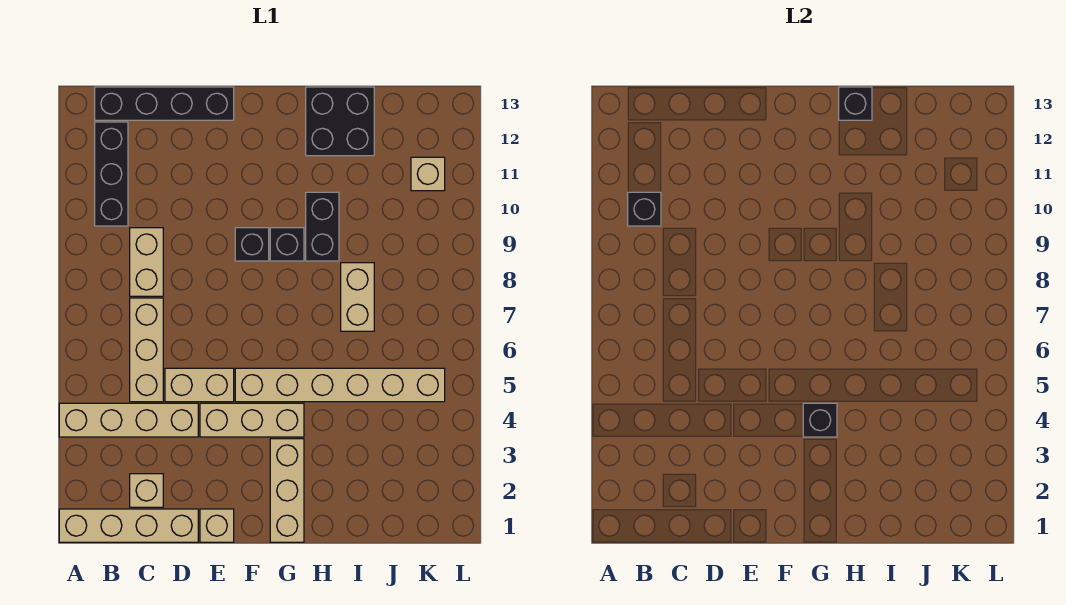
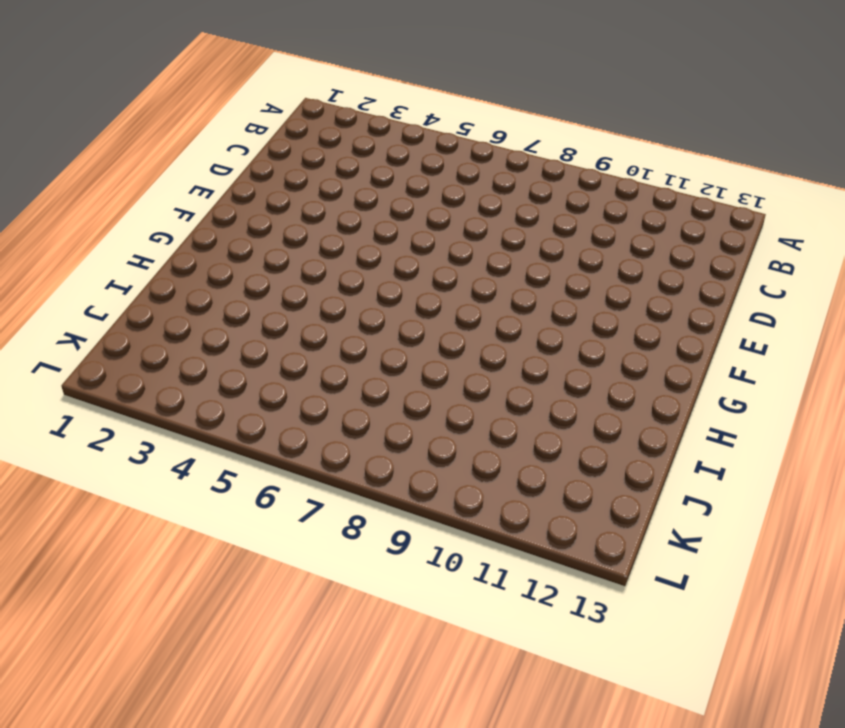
none -> tan 1x4 brick [59,509,198,542]
none -> tan 1x4 brick [59,403,198,437]
none -> black 1x3 brick [95,122,128,226]

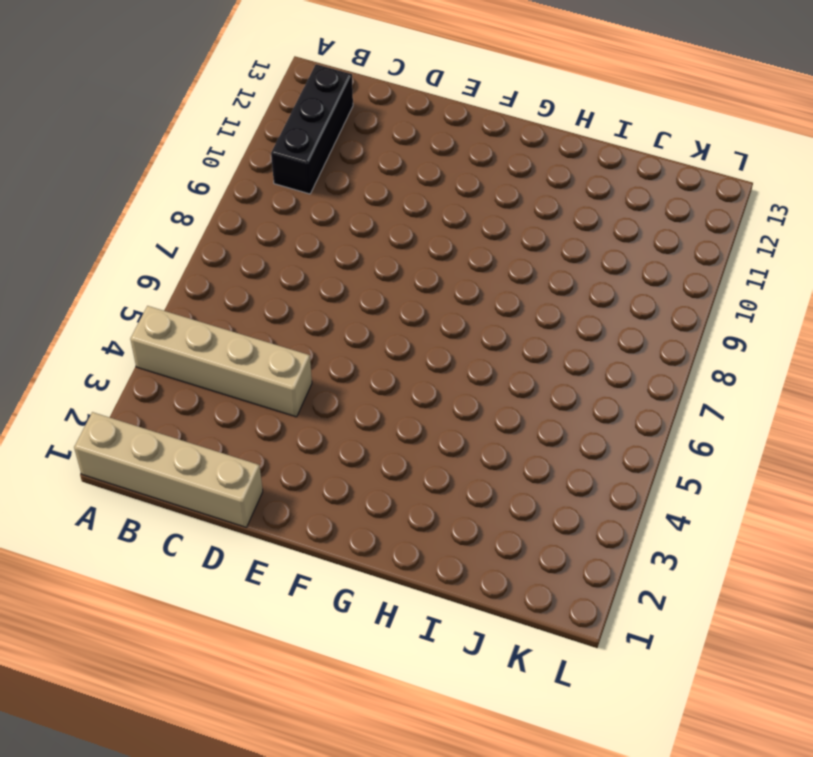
none -> black 1x4 brick [95,87,234,120]
none -> tan 1x1 brick [130,474,163,507]
none -> tan 1x3 brick [130,298,163,402]

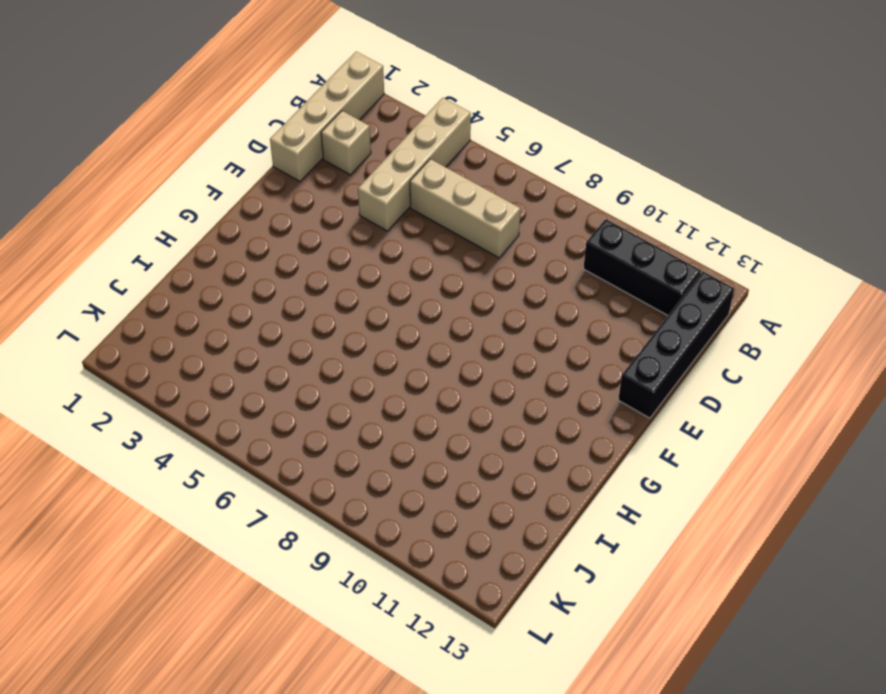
none -> tan 1x2 brick [130,228,163,296]
none -> tan 1x2 brick [165,368,234,402]
none -> tan 1x1 brick [200,509,234,542]

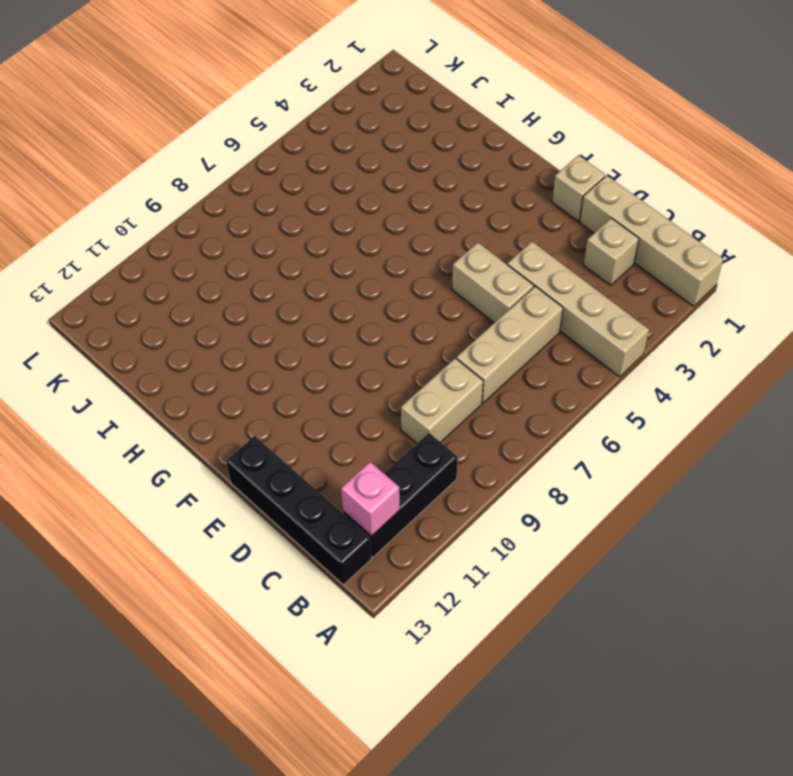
pink 1x1 brick [341,462,400,536] -> none
none -> tan 1x3 brick [200,403,304,437]
none -> tan 1x6 brick [235,368,445,402]
none -> black 1x1 brick [235,228,269,261]

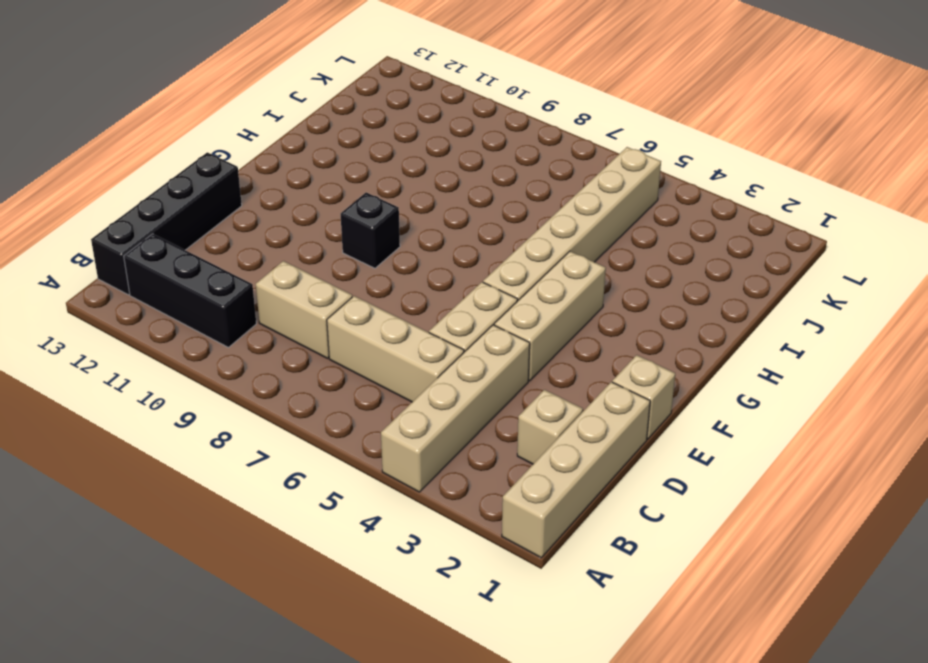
none -> tan 1x3 brick [270,439,304,542]
none -> black 1x1 brick [270,228,304,261]
none -> black 1x2 brick [306,192,339,261]

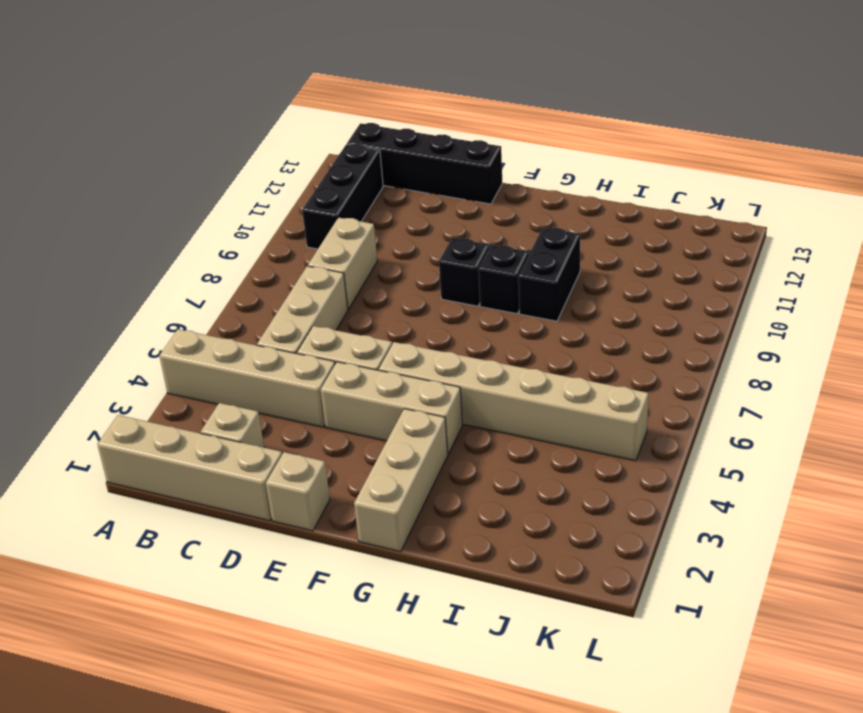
none -> black 2x2 brick [306,87,374,156]
none -> tan 1x2 brick [341,263,374,331]
none -> tan 1x1 brick [411,157,445,191]

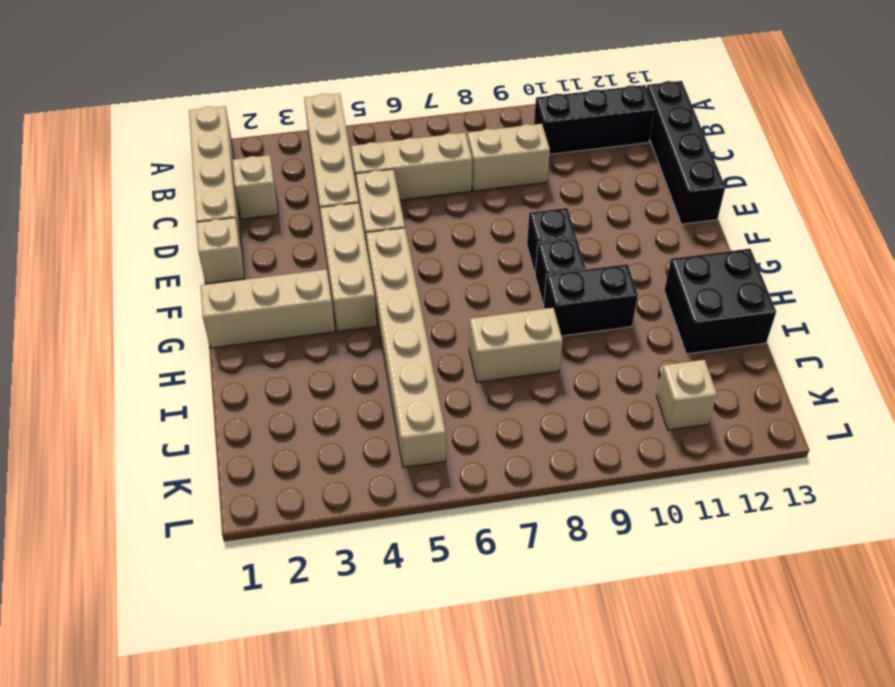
none -> black 1x1 brick [628,192,661,226]
none -> black 1x1 brick [803,403,837,437]
none -> black 1x1 brick [839,87,872,120]

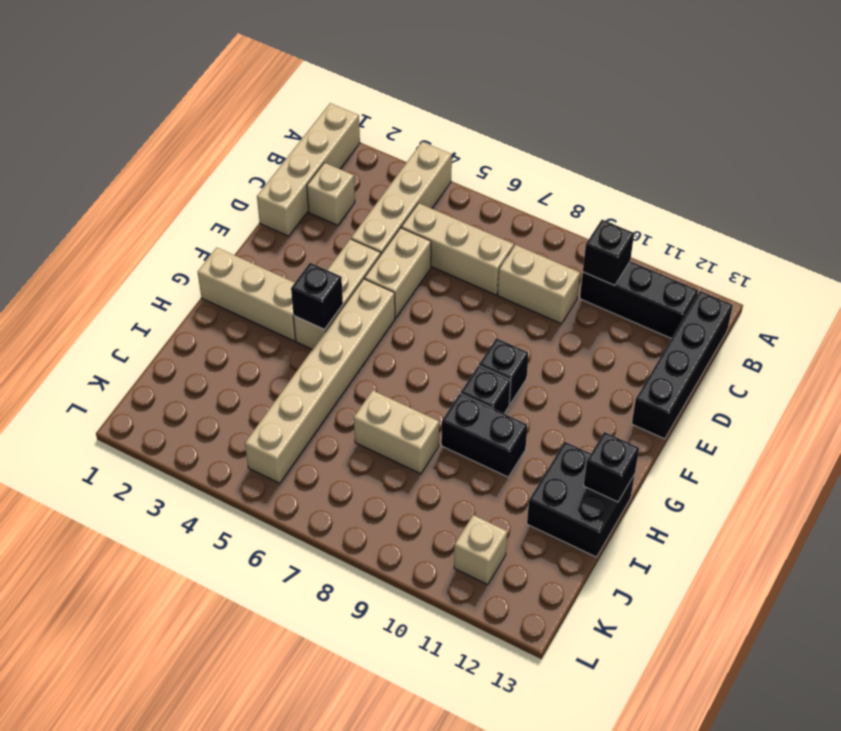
none -> tan 1x1 brick [200,509,234,542]

